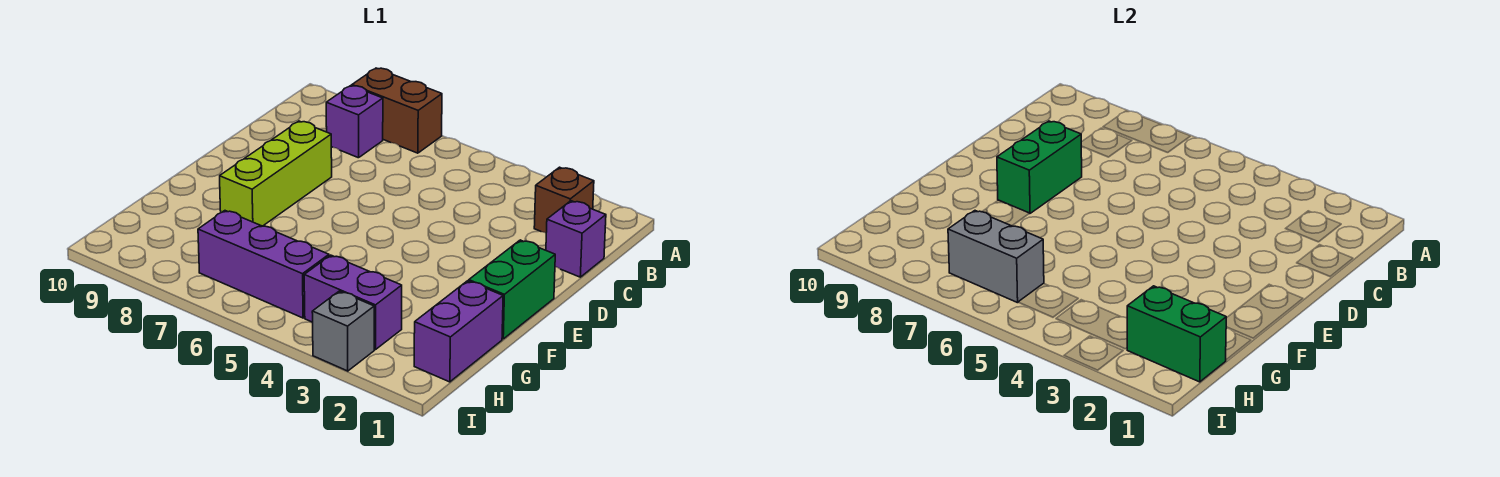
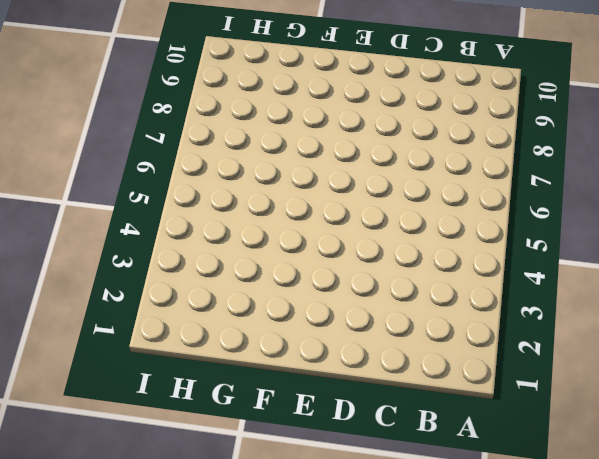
none -> brown 1x2 brick [352,68,442,153]
none -> brown 1x1 brick [534,167,594,233]
none -> purple 1x1 brick [326,86,383,158]

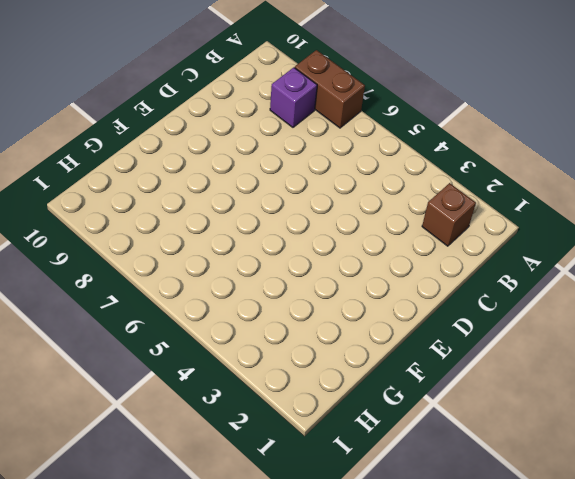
none -> purple 1x1 brick [546,201,606,277]
none -> lime 1x3 brick [220,121,332,226]
none -> green 1x2 brick [469,240,555,339]

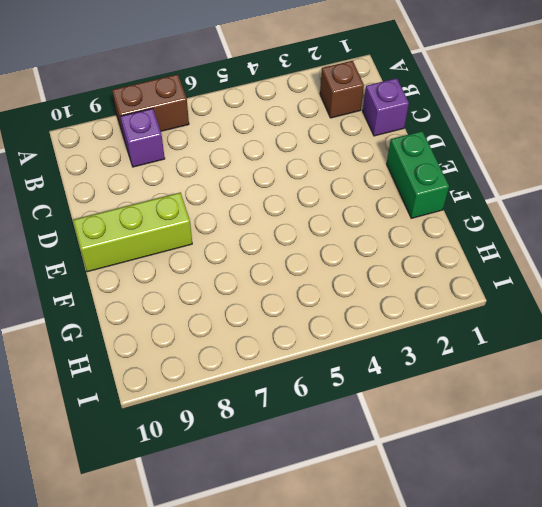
lime 1x3 brick [73,193,192,272] -> lime 1x3 brick turned to [220,121,332,226]
none -> purple 1x2 brick [414,281,503,382]
none -> purple 1x2 brick [304,255,402,350]
none -> purple 1x3 brick [198,211,329,318]

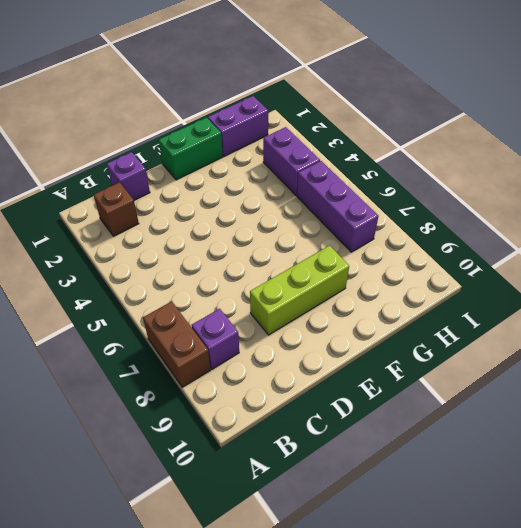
none -> grey 1x1 brick [312,291,374,371]
none -> green 1x2 brick [997,121,1082,213]
none -> green 1x2 brick [1127,286,1226,382]

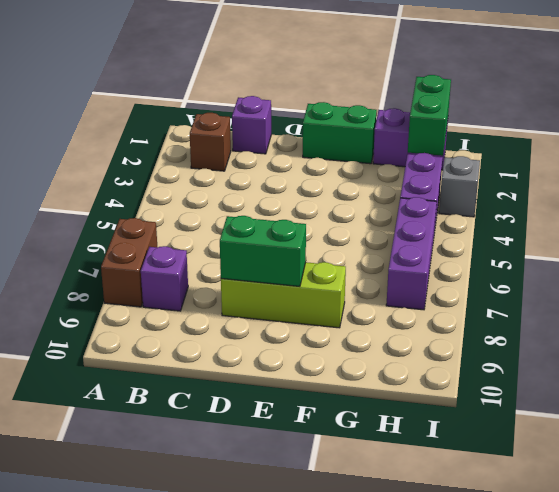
none -> grey 1x2 brick [948,211,1044,303]

